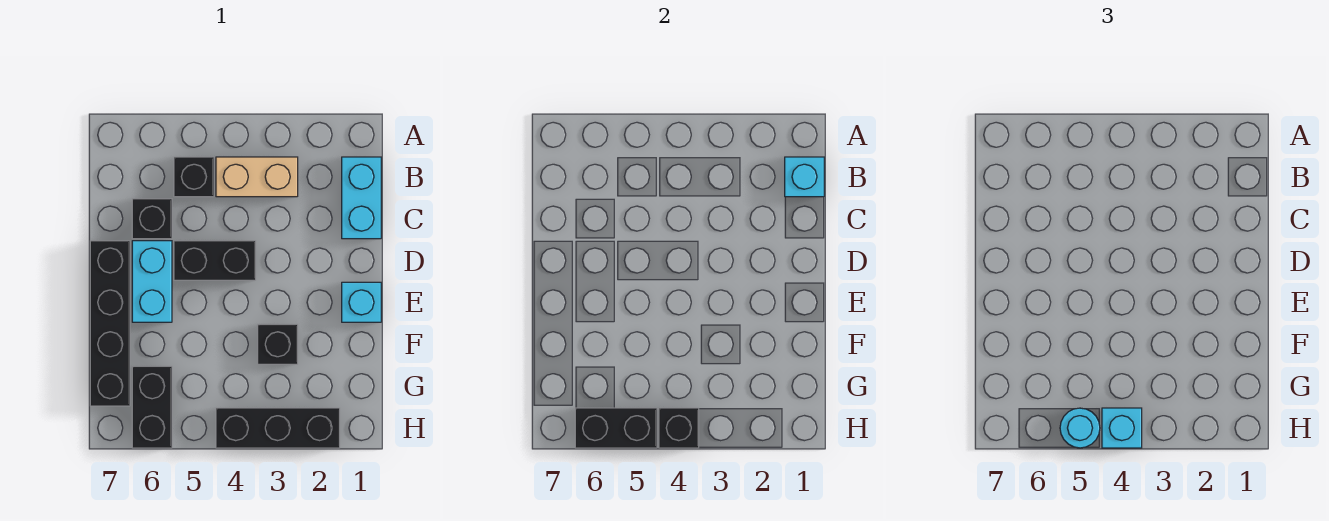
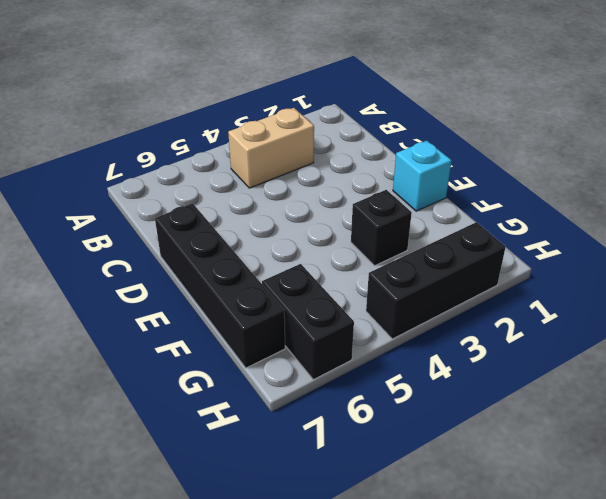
none -> cyan 1x2 brick [342,157,381,239]
none -> black 1x1 brick [174,157,214,197]
none -> black 1x1 brick [132,199,172,239]

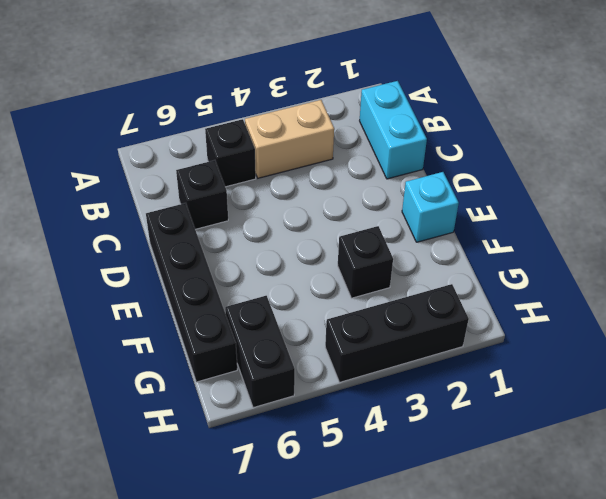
none -> black 1x2 brick [174,241,256,280]
none -> cyan 1x2 brick [132,241,172,322]
none -> cyan 1x1 brick [785,157,824,197]

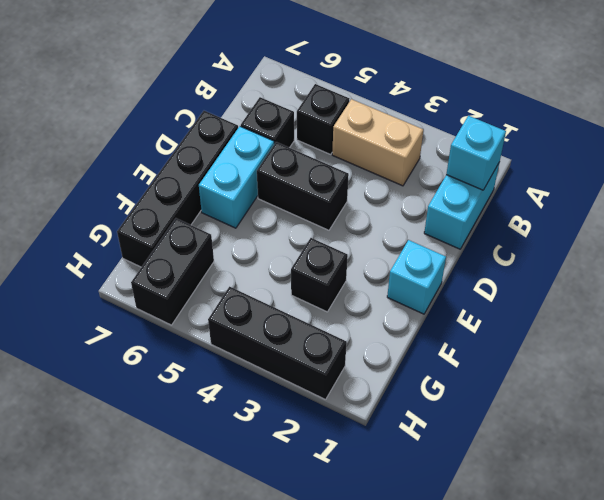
none -> black 1x1 brick [659,408,699,448]
none -> black 1x2 brick [575,408,657,448]
none -> cyan 1x1 brick [1102,408,1142,448]

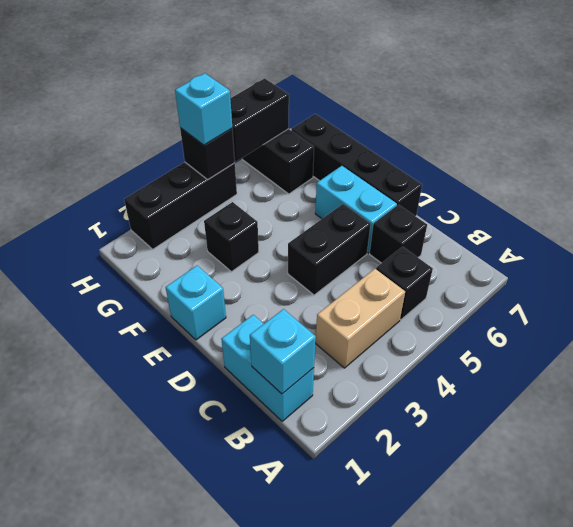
none -> cyan 1x1 round brick [1060,408,1100,448]

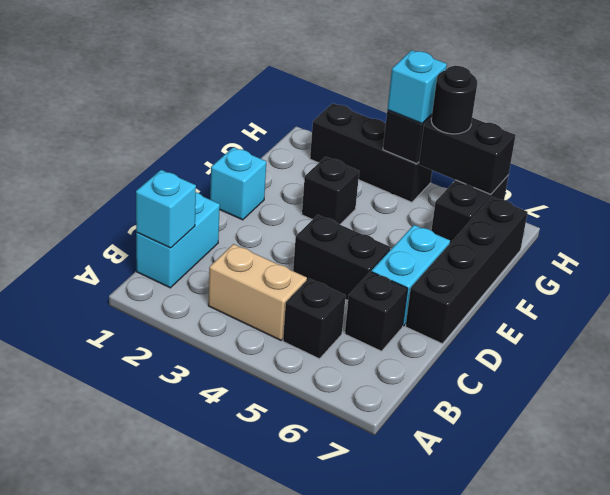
black 1x1 round brick [431,66,477,134] -> cyan 1x1 round brick [1060,408,1100,448]

